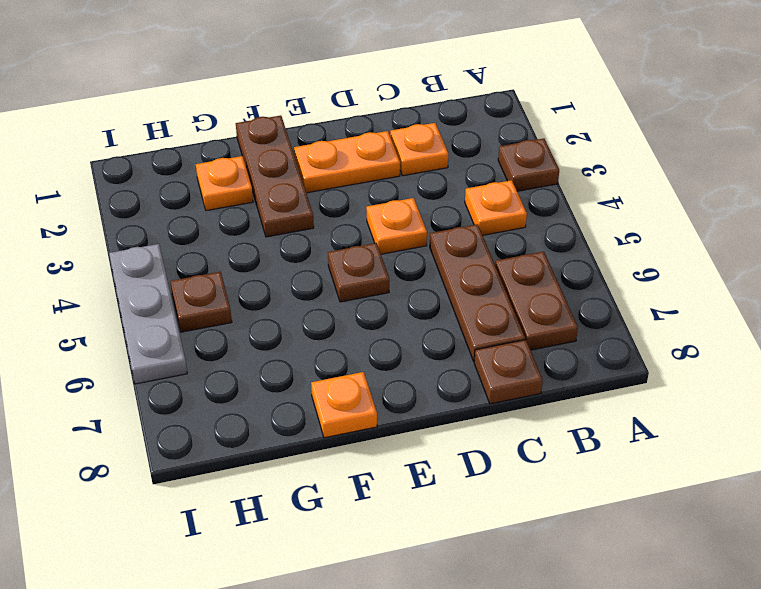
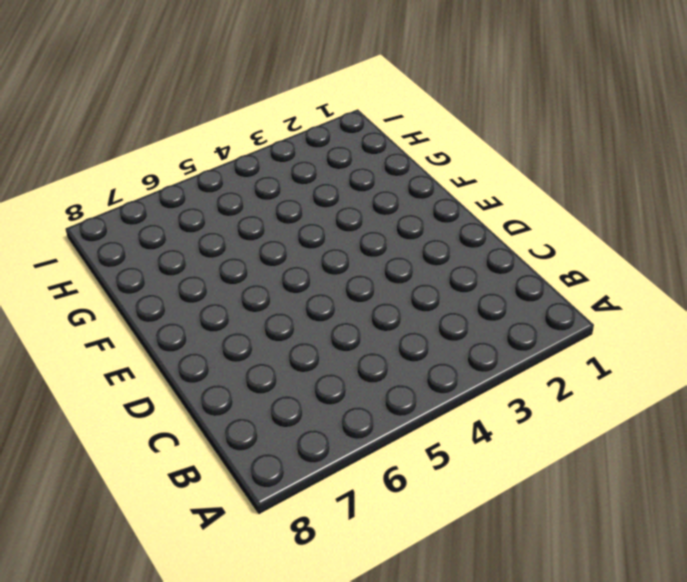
none -> brown 1x1 plate [498,139,559,191]
none -> orange 1x1 plate [465,180,527,235]
none -> brown 1x2 plate [495,252,578,350]

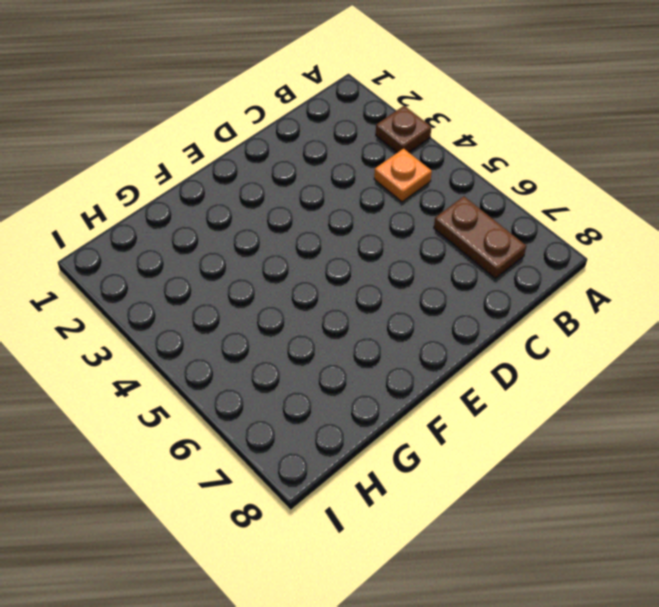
none -> orange 1x1 plate [390,123,448,176]
none -> brown 1x3 plate [430,224,525,361]
none -> brown 1x1 plate [474,340,543,404]

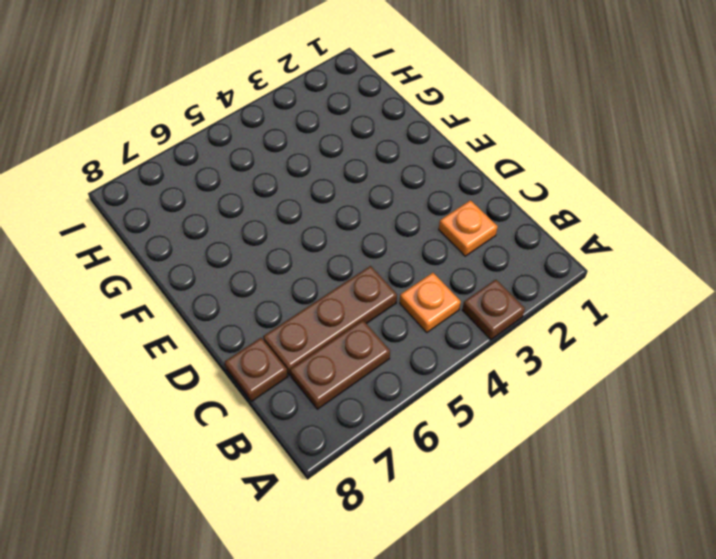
none -> orange 1x2 plate [294,131,400,193]
none -> orange 1x1 plate [366,198,427,254]
none -> brown 1x1 plate [328,243,389,302]

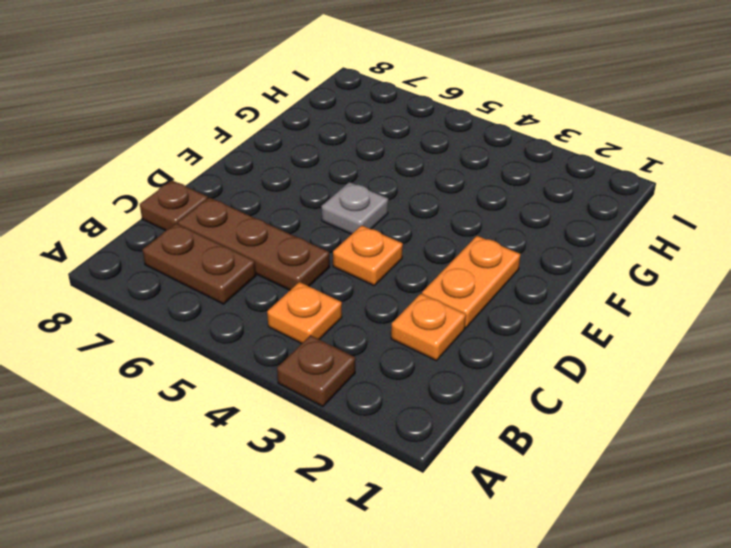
grey 1x1 plate [321,182,388,234] -> brown 1x1 plate [328,243,389,302]
none -> brown 1x3 plate [236,116,314,237]
none -> orange 1x1 plate [311,372,377,438]
none -> orange 1x1 plate [196,156,253,211]

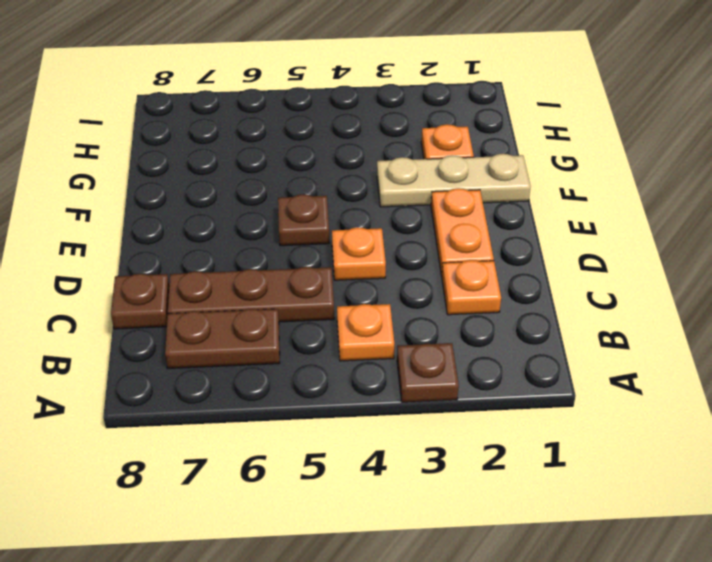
tan 1x3 plate [377,154,531,207] -> brown 1x3 plate [236,116,314,237]
none -> orange 1x1 plate [311,372,377,438]
none -> brown 1x1 plate [170,272,232,332]
none -> grey 1x3 plate [109,244,187,384]

